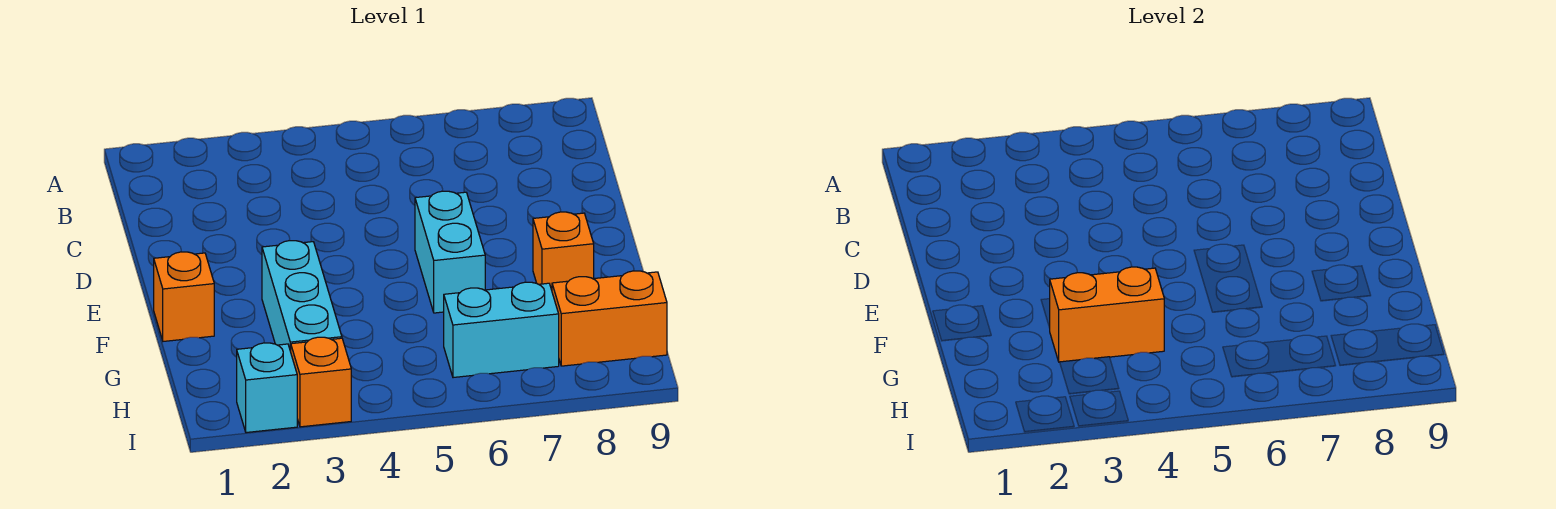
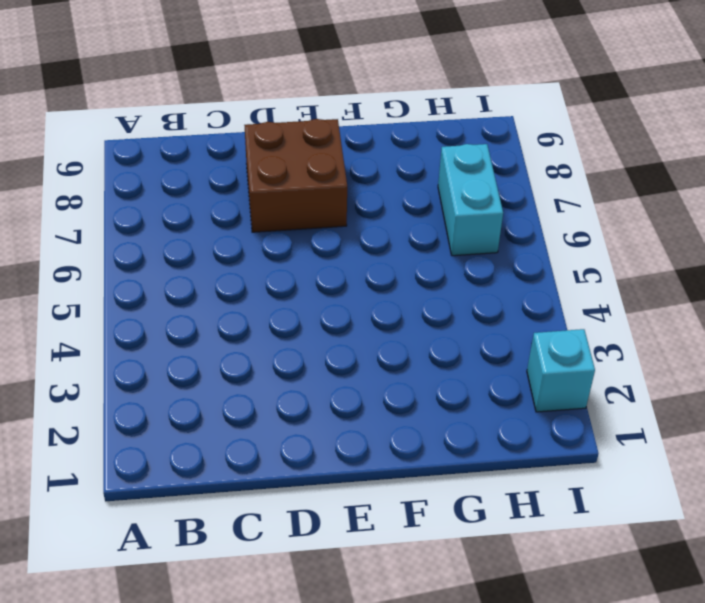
brown 2x2 brick [244,119,347,232] -> none
none -> cyan 1x2 brick [415,191,485,313]
none -> orange 1x1 brick [154,252,214,341]

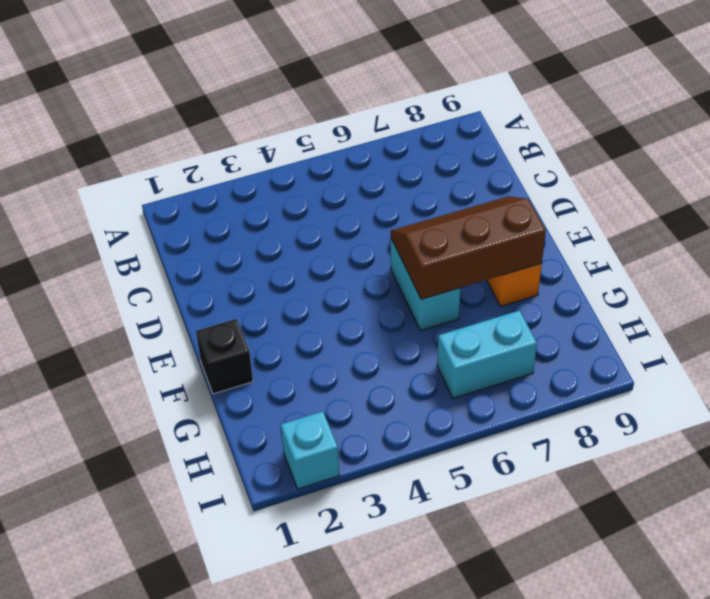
brown 2x3 slope [391,196,546,299] -> none
black 1x1 brick [196,319,253,394] -> orange 1x1 brick [154,252,214,341]
none -> cyan 1x3 brick [262,240,342,352]
none -> orange 1x2 brick [552,271,667,366]

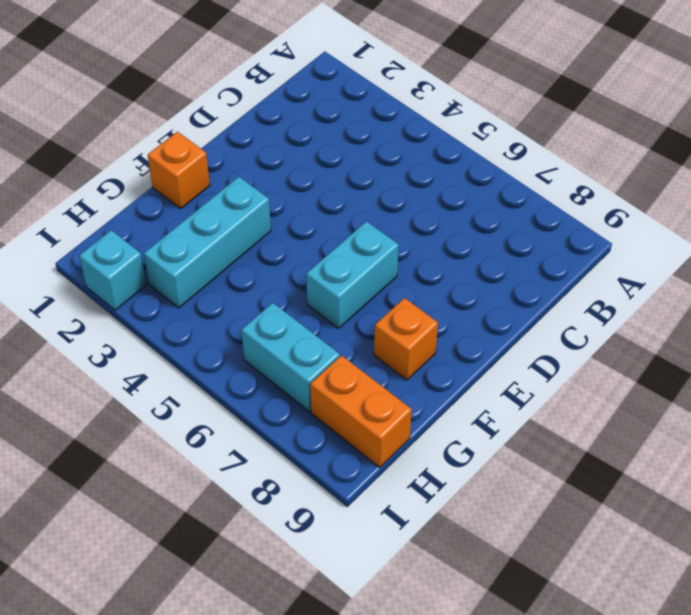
none -> orange 1x1 brick [291,337,351,427]
none -> orange 1x2 brick [1050,267,1164,362]

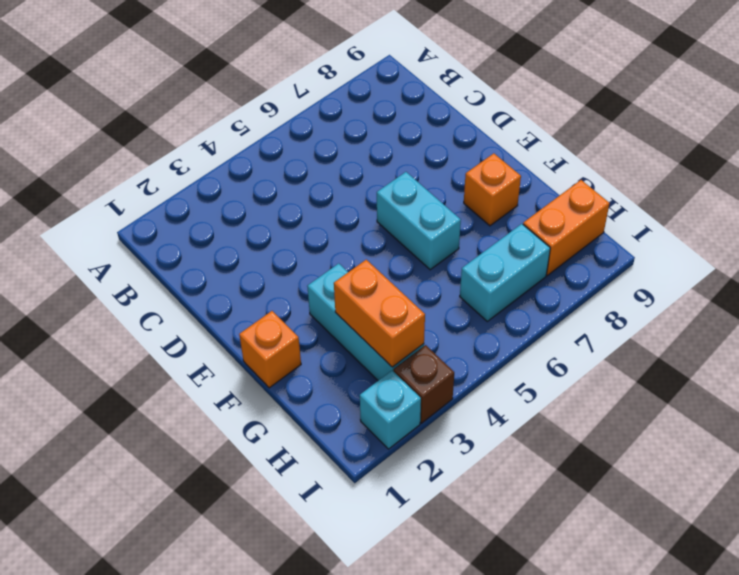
orange 1x2 brick [334,260,425,367] -> orange 1x2 brick turned to [1050,267,1164,362]
brown 1x1 brick [394,345,454,423] -> orange 1x1 brick [291,337,351,427]

